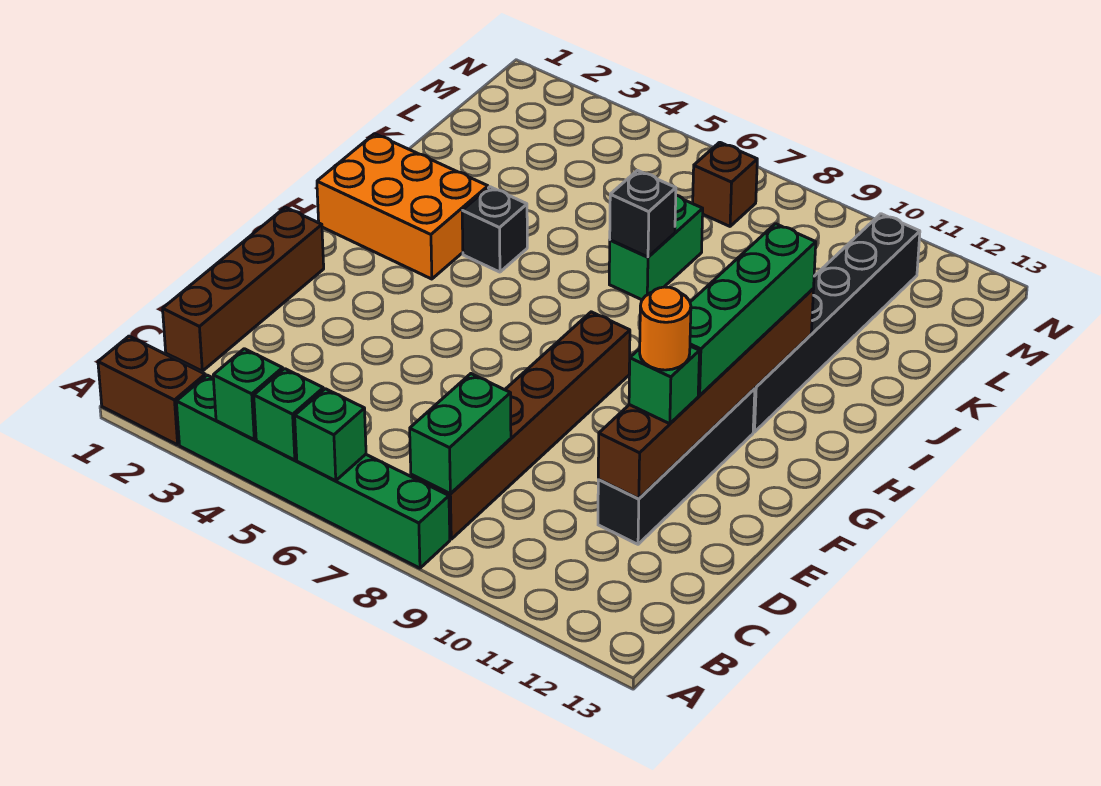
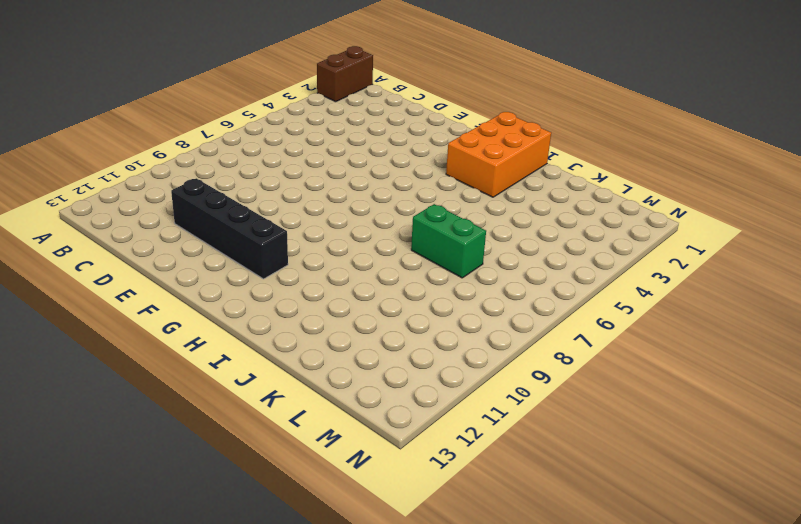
none -> green 1x6 brick [176,375,450,568]
none -> brown 1x6 brick [411,312,630,539]
none -> brown 1x4 brick [163,207,324,371]

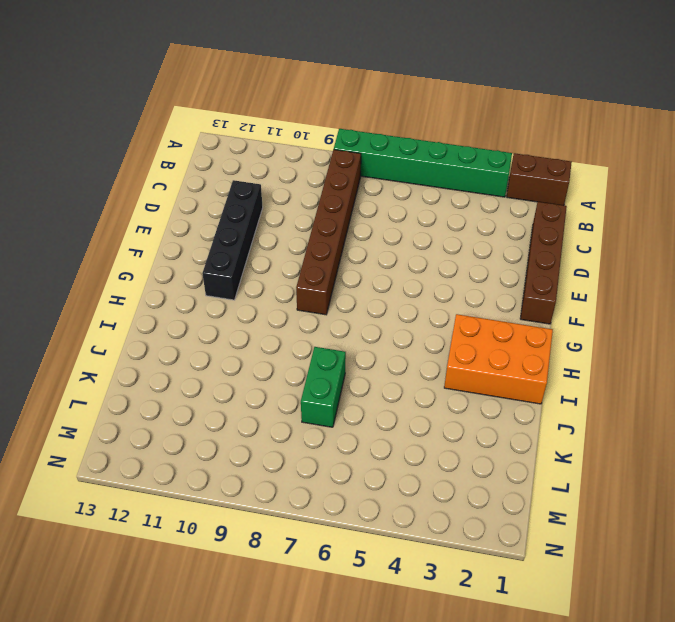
none -> black 1x6 brick [753,214,920,432]
none -> black 1x1 brick [462,187,527,272]
none -> brown 1x1 brick [693,142,757,226]

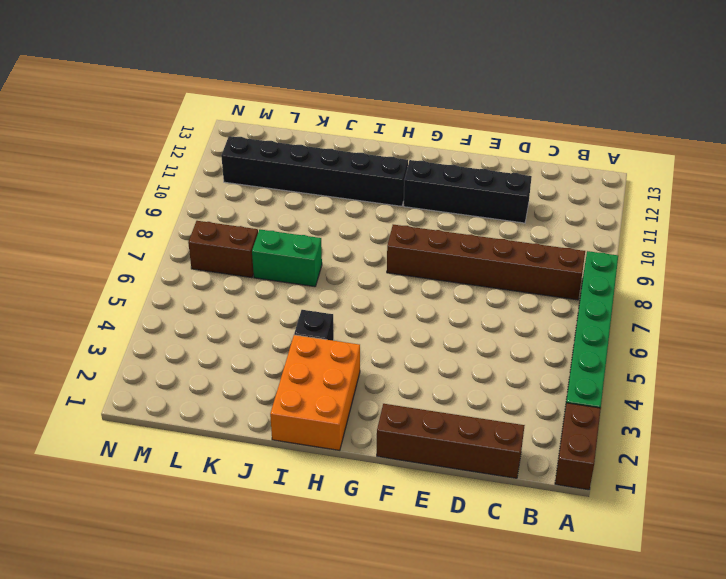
brown 1x2 brick [188,221,258,278] -> brown 1x1 brick [693,142,757,226]
none -> green 1x1 brick [213,349,283,439]
none -> green 1x1 brick [254,369,323,460]
none -> green 1x1 brick [295,389,366,481]

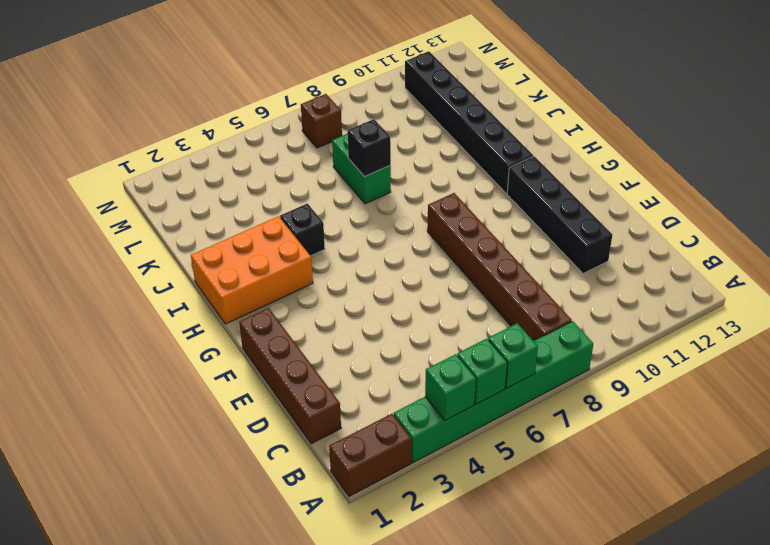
none -> green 1x2 brick [410,374,511,494]
none -> brown 1x6 brick [598,289,814,499]
none -> green 1x1 brick [629,346,699,424]

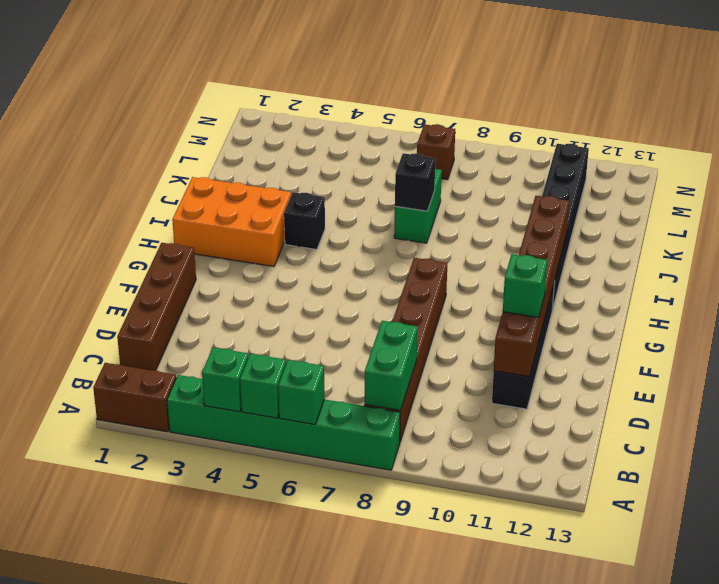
none -> green 1x4 brick [690,224,816,396]
none -> orange 1x1 round brick [640,287,691,370]

